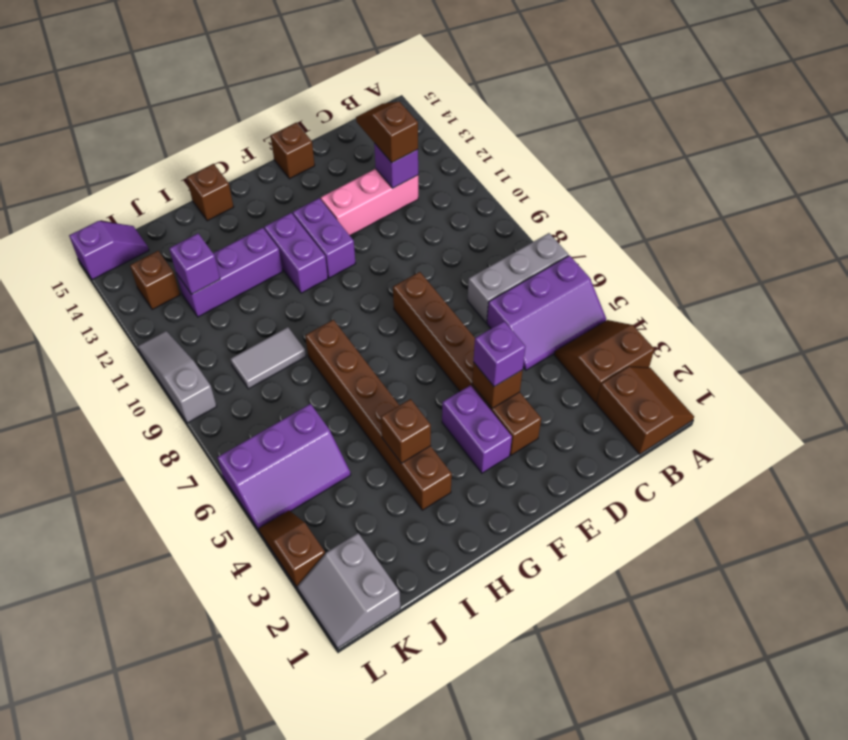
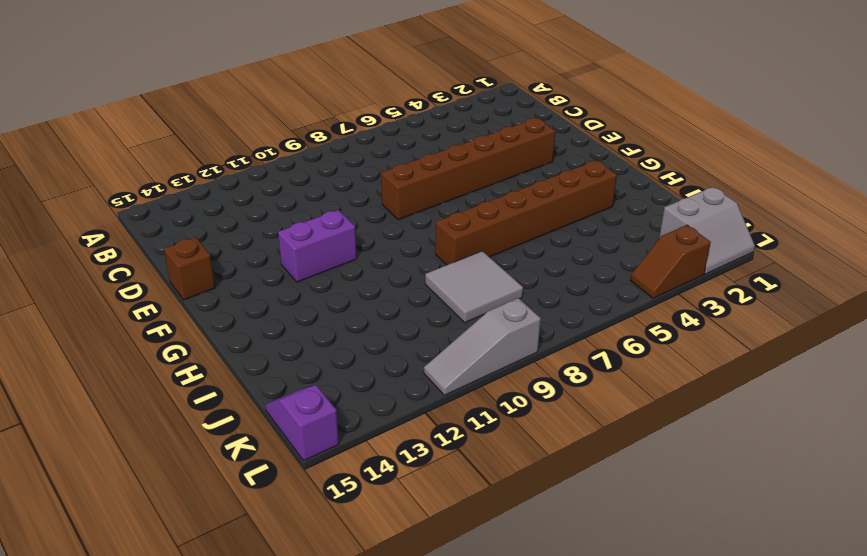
grey 2x2 tile [425,251,523,323] -> grey 1x2 tile [231,327,306,389]
none -> brown 2x2 slope [597,367,694,454]
none -> brown 2x2 slope [554,320,654,403]
none -> purple 2x3 slope [487,255,606,370]

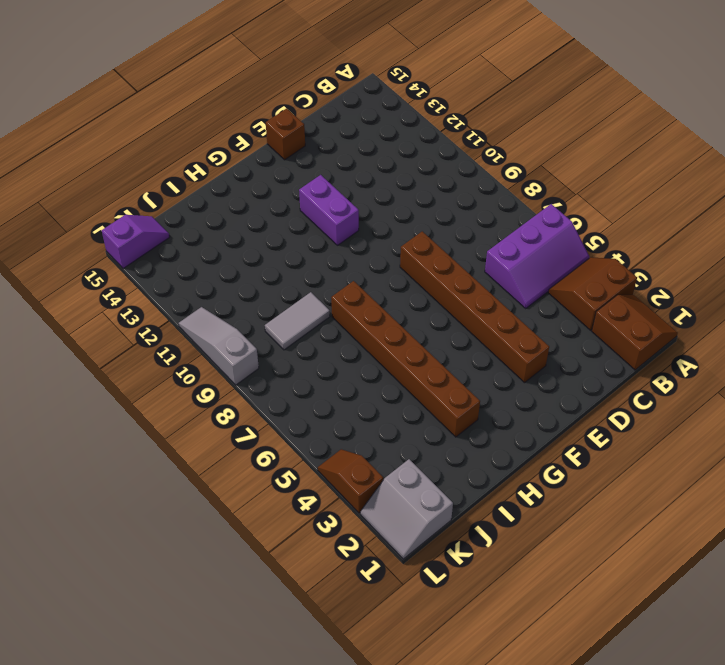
none -> grey 1x3 brick [467,233,568,323]
none -> pink 1x3 brick [321,169,418,236]
none -> purple 1x2 brick [442,385,512,473]

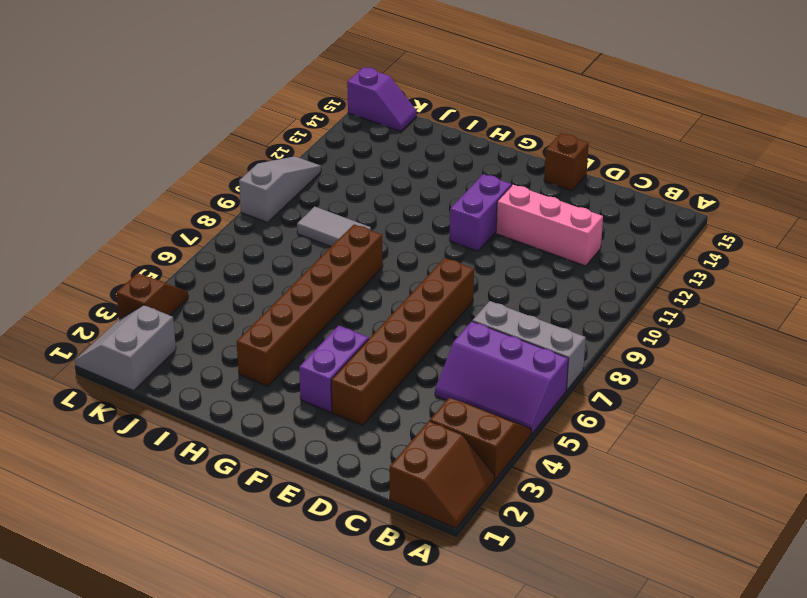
none -> purple 1x2 brick [264,213,328,293]
none -> purple 1x3 brick [176,228,283,317]
none -> brown 1x1 brick [187,164,234,221]

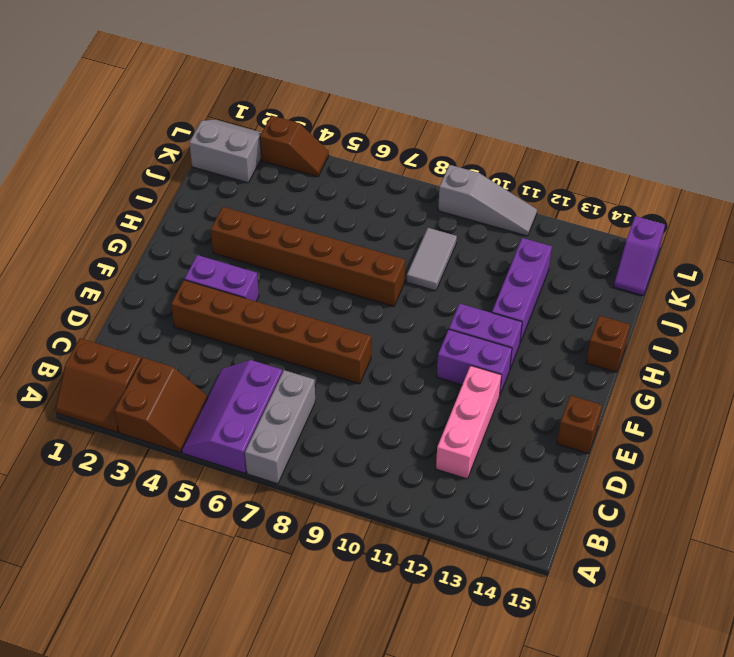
none -> purple 2x3 slope [217,404,351,530]
none -> brown 1x1 brick [130,251,180,310]
none -> purple 1x1 brick [374,143,418,188]

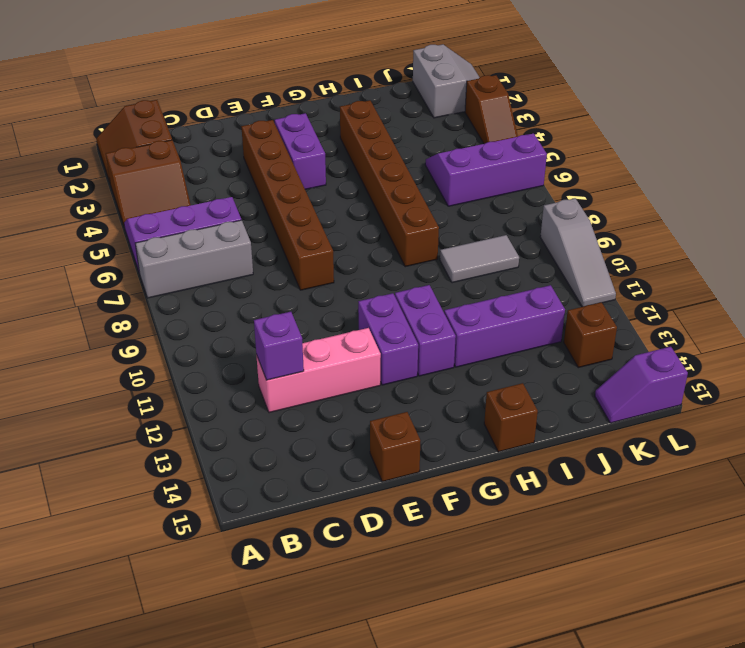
none -> brown 1x1 brick [472,362,523,408]
none -> brown 1x1 brick [381,399,431,463]
none -> purple 1x1 brick [169,234,220,294]

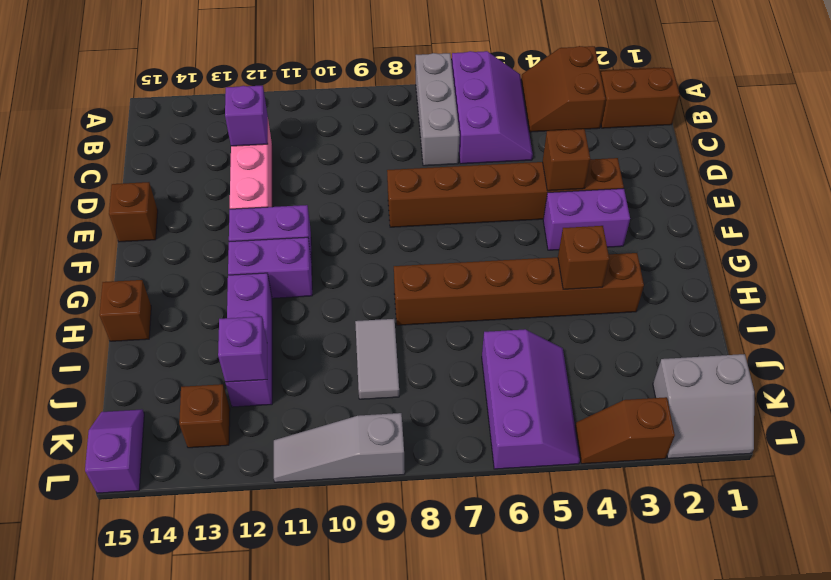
none -> brown 1x2 slope [356,102,418,163]
none -> purple 1x1 brick [473,321,526,387]

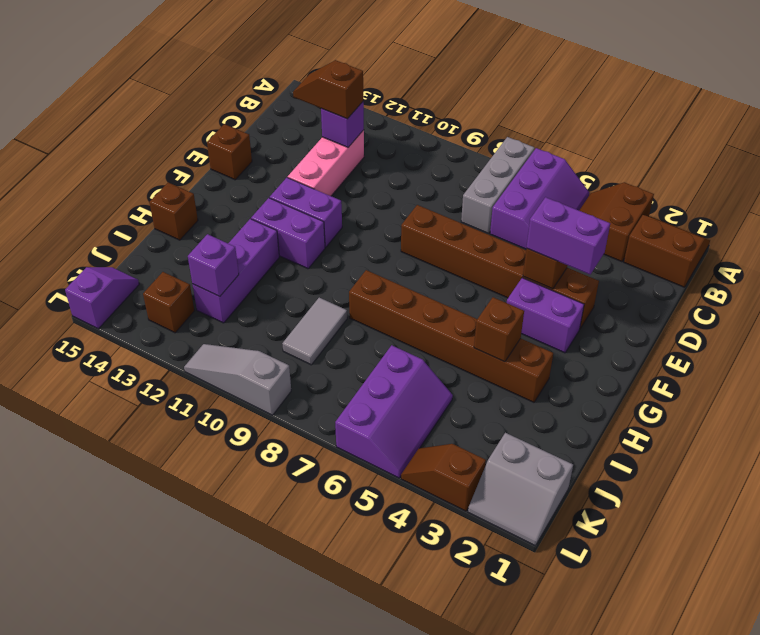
purple 1x2 brick [527,197,610,274] -> purple 1x1 brick [473,321,526,387]

